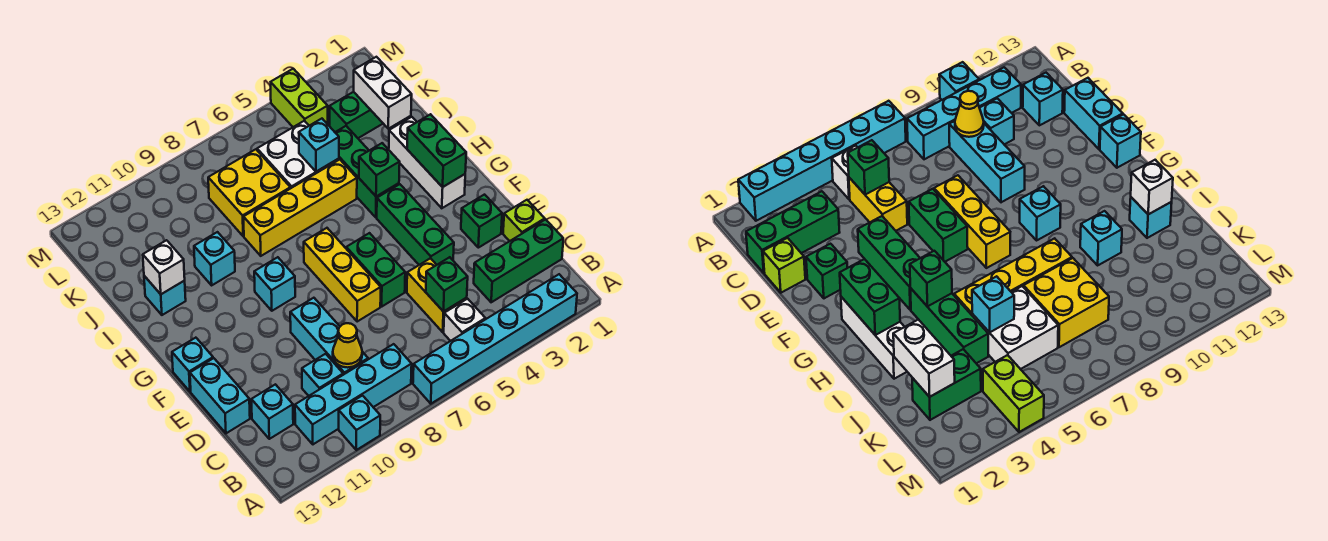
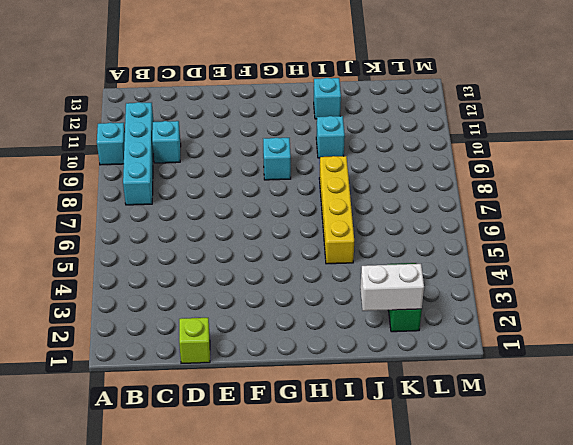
none -> cyan 1x6 brick [413,274,577,404]
none -> white 1x1 brick [444,299,485,341]
none -> green 1x3 brick [474,219,563,302]
none -> yellow 1x2 brick [407,258,467,332]

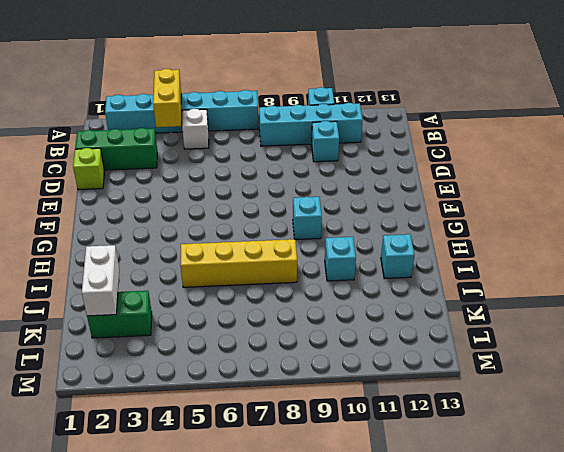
yellow 1x2 brick [153,69,181,127] -> yellow 1x2 brick moved to [407,258,467,332]
none -> cyan 1x3 brick [290,298,368,375]
none -> cyan 1x1 brick [251,384,293,439]
none -> cyan 1x2 brick [190,358,250,433]
none -> green 1x1 brick [461,195,502,248]

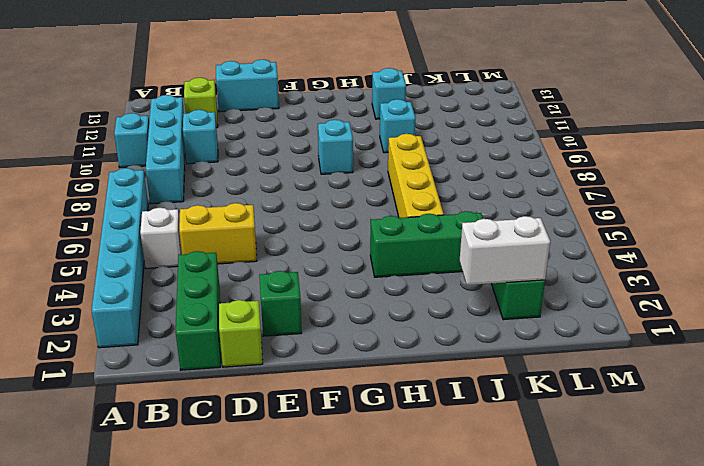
lime 1x1 brick [184,78,218,128] -> cyan 1x1 brick [251,384,293,439]
none -> cyan 1x3 brick [290,298,368,375]
none -> green 1x3 brick [377,184,454,265]
none -> green 1x2 brick [346,233,405,306]
none -> yellow 1x3 brick [304,228,381,322]

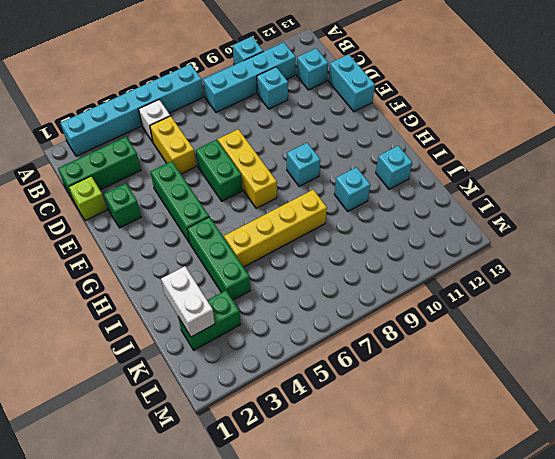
none -> cyan 1x3 brick [290,298,368,375]
none -> cyan 1x1 brick [172,338,213,392]
none -> white 1x3 brick [389,117,465,208]
none -> white 2x2 brick [257,121,339,188]

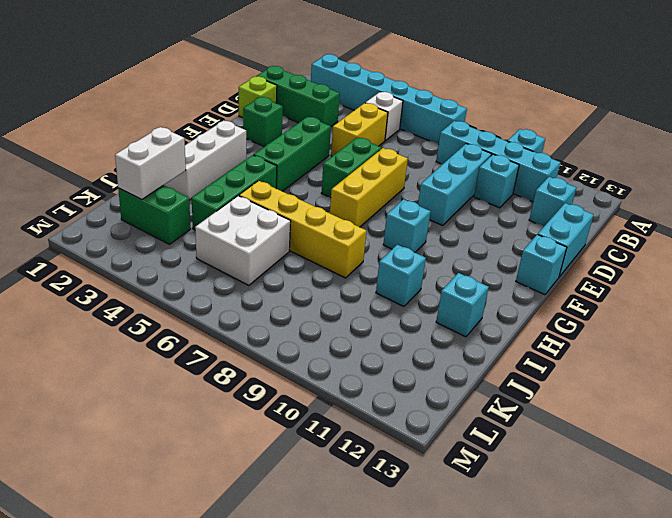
none -> yellow 2x2 brick [208,149,290,236]
none -> lime 1x2 brick [271,69,328,127]
none -> green 1x1 brick [426,257,468,312]
none -> yellow 1x1 cone [333,323,362,368]

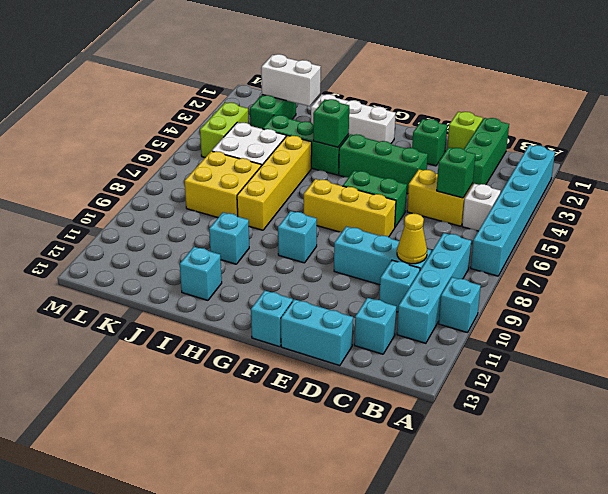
lime 1x2 brick [200,103,249,157] -> lime 1x2 brick turned to [271,69,328,127]
none -> green 1x2 brick [407,114,466,187]
none -> white 1x1 brick [143,240,185,294]
none -> cyan 1x1 brick [299,119,339,172]

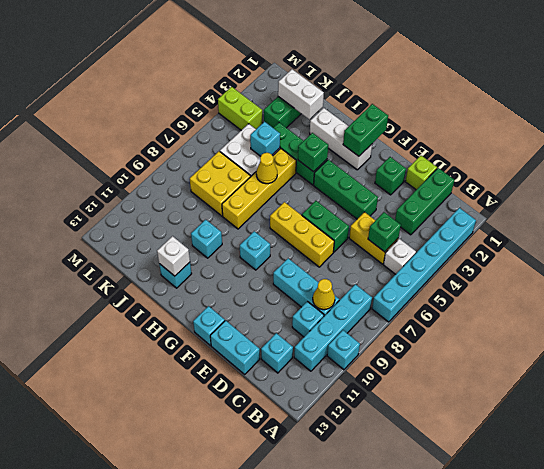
green 1x2 brick [343,104,388,156] -> green 1x2 brick turned to [407,114,466,187]
yellow 1x1 cone [256,153,277,184] -> none

